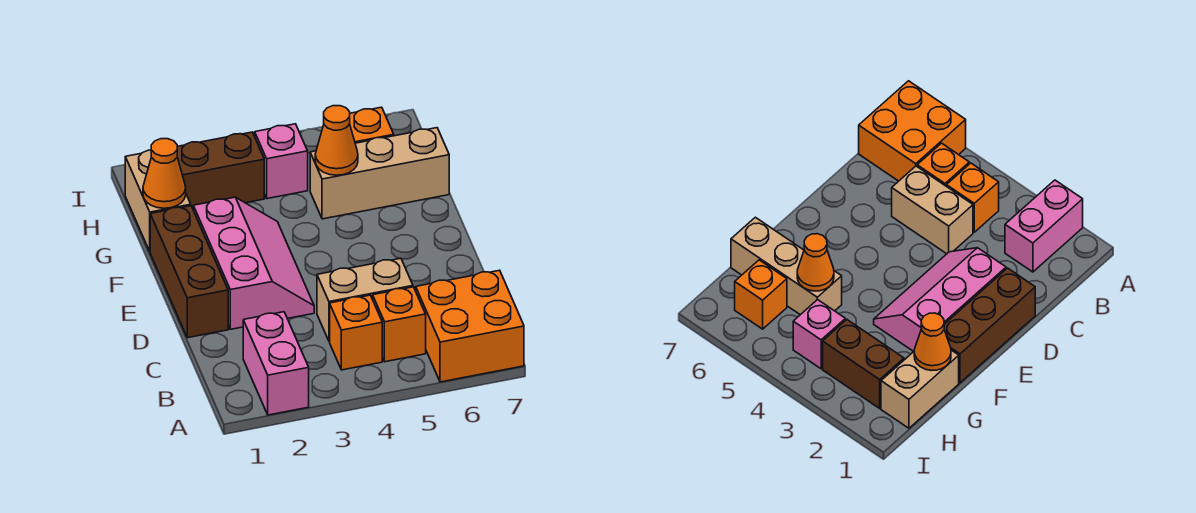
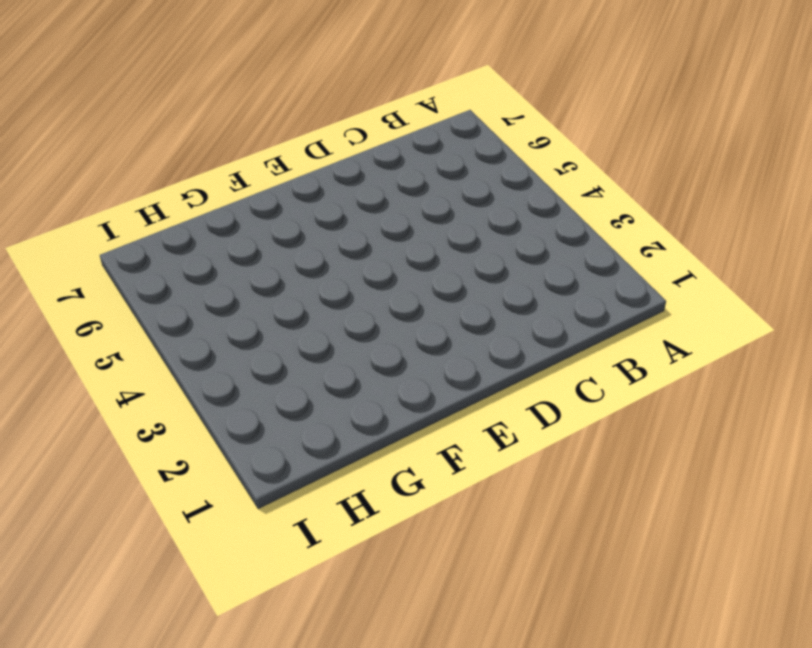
none -> pink 1x2 brick [243,312,309,415]
none -> orange 2x2 brick [416,270,524,382]
none -> orange 1x1 brick [330,295,382,370]

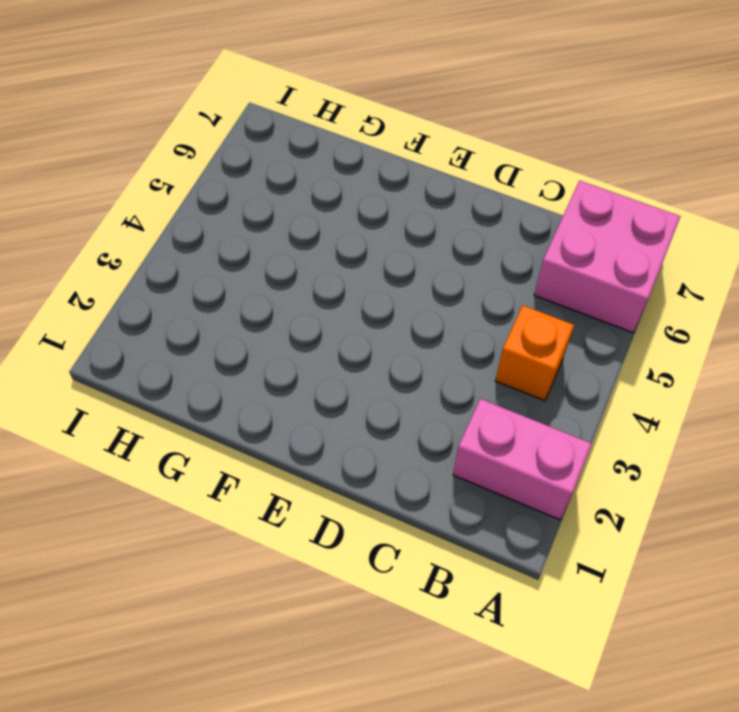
pink 2x2 brick [534,181,681,333] -> orange 2x2 brick [416,270,524,382]
none -> orange 1x1 brick [373,287,426,362]
none -> tan 1x2 brick [317,258,413,341]
none -> brown 1x3 brick [150,206,228,338]

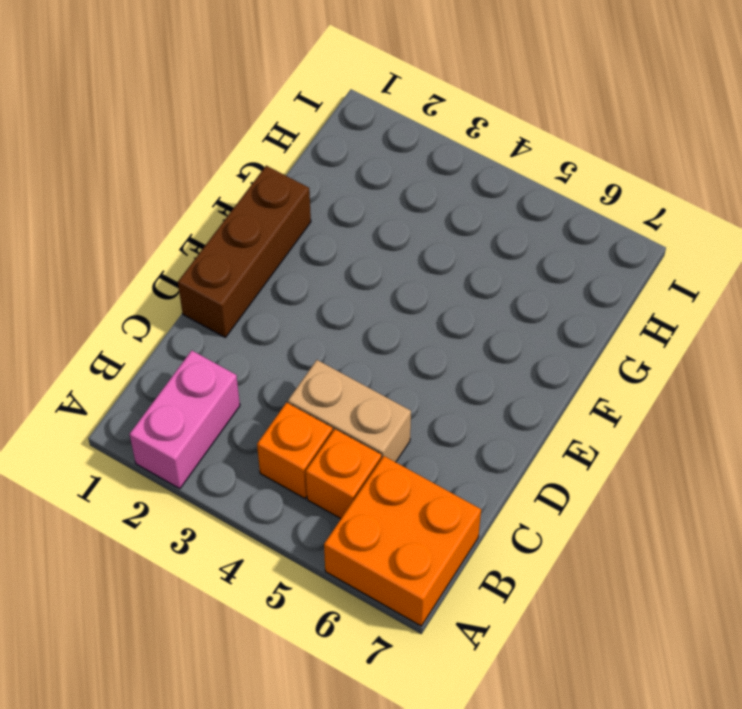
none -> pink 2x3 slope [193,197,314,329]
none -> tan 1x2 brick [125,150,191,251]
none -> tan 1x3 brick [310,128,449,219]

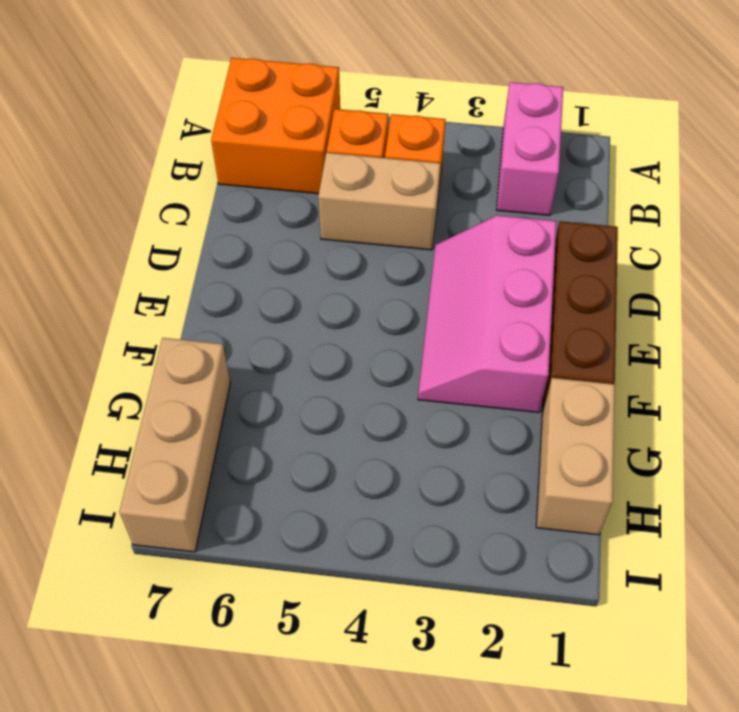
tan 1x3 brick [119,338,230,552] -> tan 1x3 brick turned to [310,128,449,219]
none -> brown 1x2 brick [177,132,264,208]
none -> pink 1x1 brick [255,124,308,199]
none -> orange 1x1 brick [350,107,394,143]

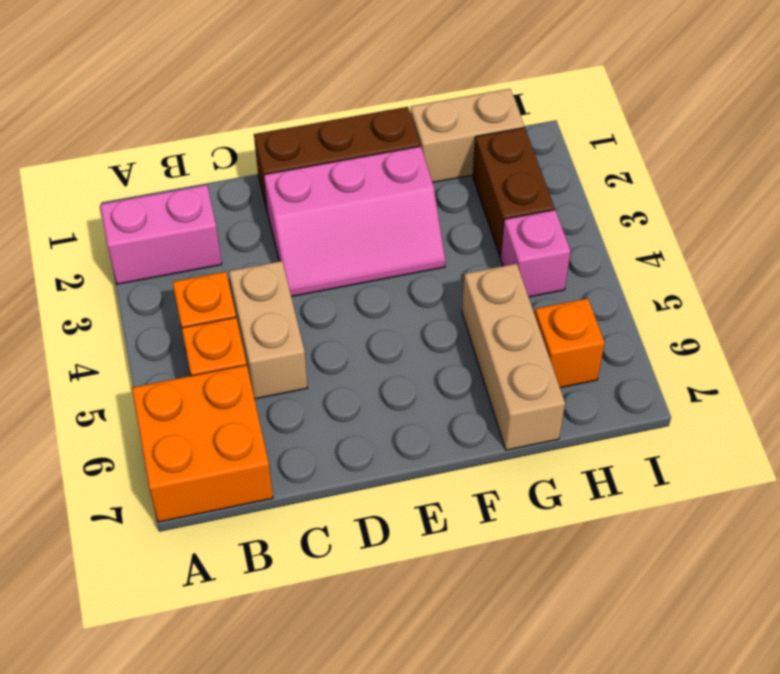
none -> orange 1x1 cone [143,139,186,208]
none -> orange 1x1 cone [315,106,358,175]

